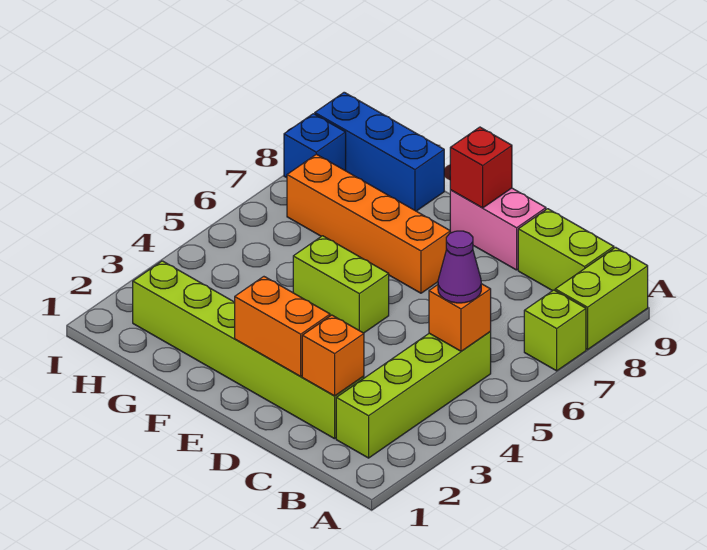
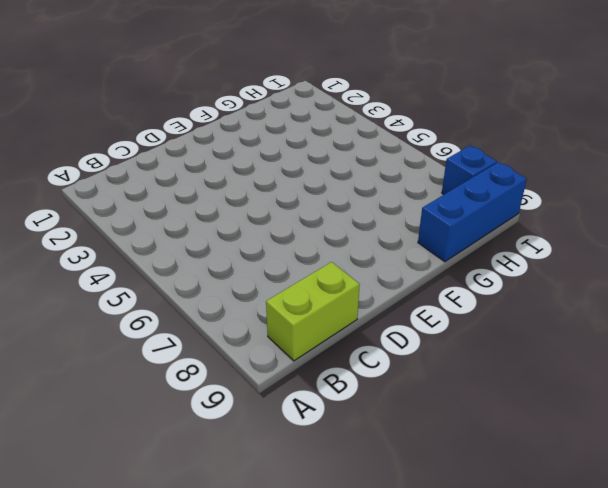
none -> lime 1x1 brick [524,290,586,371]
none -> lime 1x2 brick [555,247,648,349]
none -> lime 1x4 brick [336,332,491,458]

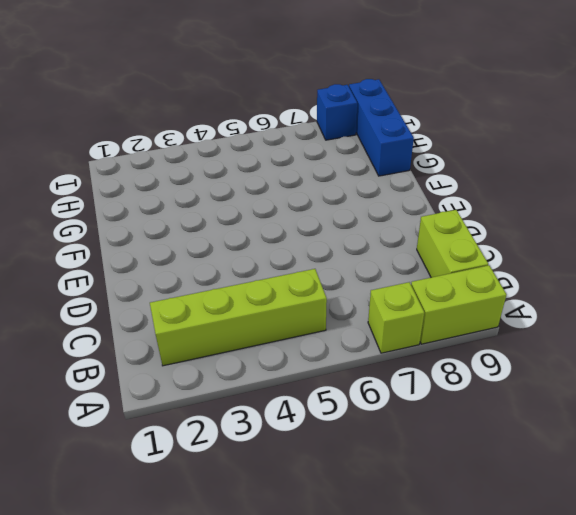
none -> lime 1x6 brick [133,261,364,439]
none -> pink 1x2 brick [450,188,546,270]
none -> lime 1x2 brick [293,236,389,333]

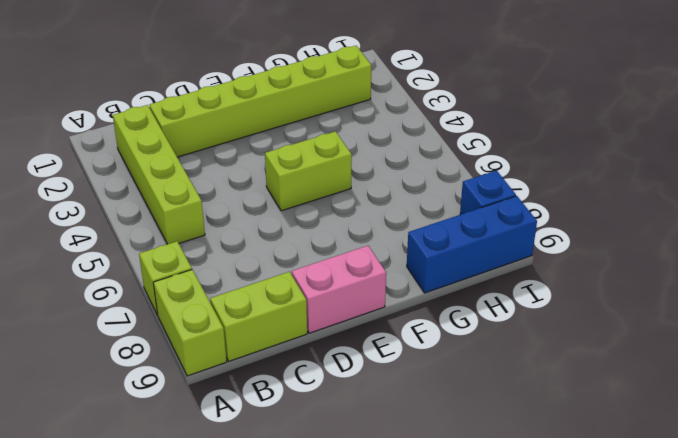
none -> orange 1x4 brick [287,154,450,293]
none -> orange 1x1 brick [429,284,491,351]
none -> orange 1x1 brick [302,315,364,396]

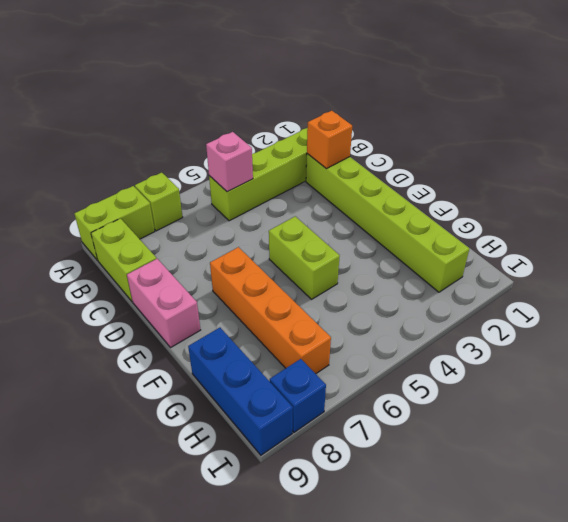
pink 1x1 brick [206,132,253,192] -> orange 1x1 brick [429,284,491,351]
none -> orange 1x2 brick [235,277,330,377]
none -> red 1x1 brick [450,127,512,208]
none -> purple 1x1 cone [438,231,481,303]

